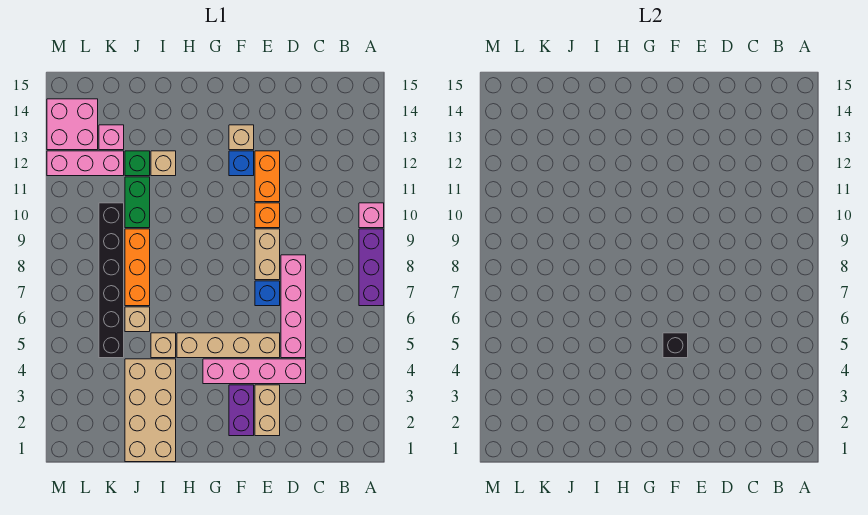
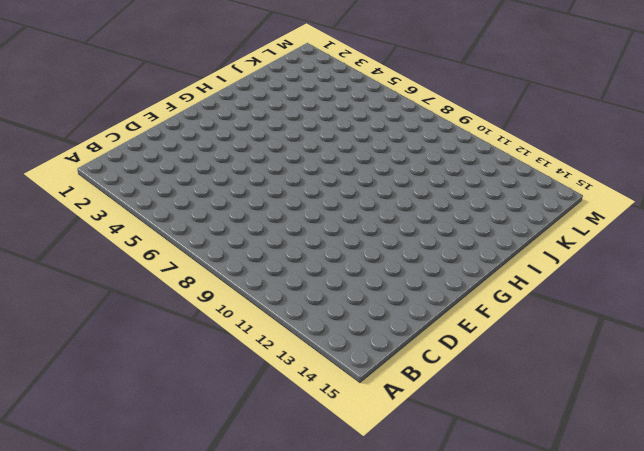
none -> purple 1x3 brick [359,229,384,306]
none -> pink 1x1 brick [359,203,384,228]
none -> pink 1x4 brick [203,359,306,384]

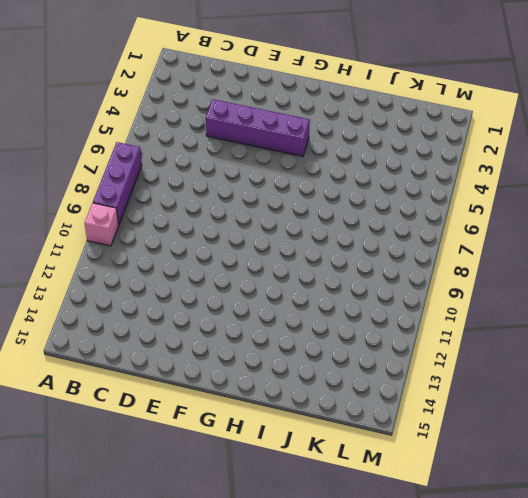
purple 1x4 brick [206,99,310,156] -> pink 1x4 brick [203,359,306,384]
none -> pink 1x4 brick [281,255,306,358]
none -> tan 1x2 brick [255,385,280,436]
none -> tan 1x4 brick [177,333,280,358]

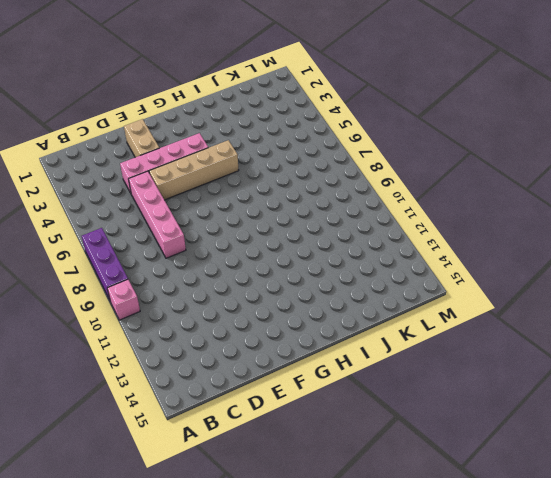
none -> blue 1x1 brick [255,281,280,306]
none -> tan 1x2 brick [255,229,280,280]
none -> orange 1x1 brick [255,203,280,228]

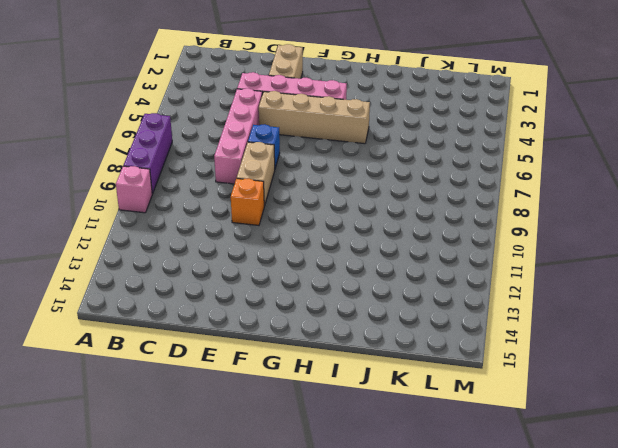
none -> orange 1x2 brick [255,151,280,202]
none -> purple 1x2 brick [229,385,254,436]
none -> blue 1x1 brick [229,151,254,176]

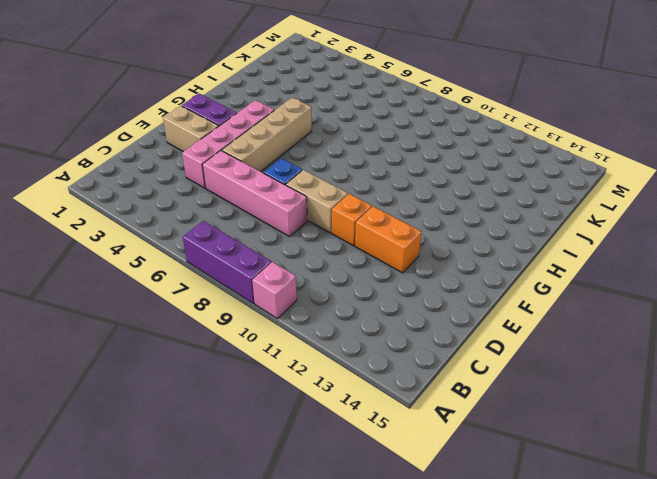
none -> blue 1x1 brick [229,151,254,176]
none -> tan 1x1 brick [229,125,254,150]
none -> tan 2x4 brick [125,359,176,462]

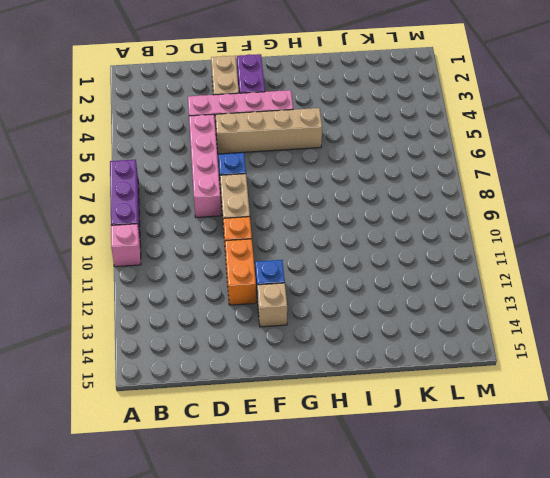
none -> tan 2x4 brick [125,359,176,462]
none -> tan 1x1 brick [151,333,176,358]
none -> tan 1x1 brick [151,151,176,176]

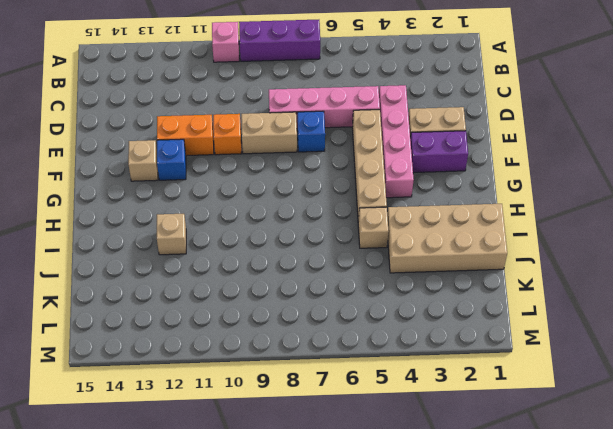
none -> tan 1x1 brick [125,307,150,332]
none -> orange 1x3 brick [125,229,150,306]
none -> green 1x2 brick [125,177,150,228]

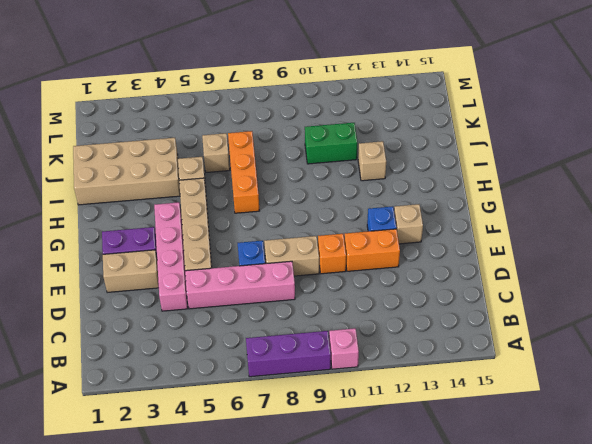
orange 1x3 brick [228,131,259,213] -> orange 1x3 brick turned to [125,229,150,306]
none -> green 1x1 brick [125,151,150,176]
none -> black 1x6 brick [99,203,124,358]
none -> pink 1x3 brick [47,151,124,176]

